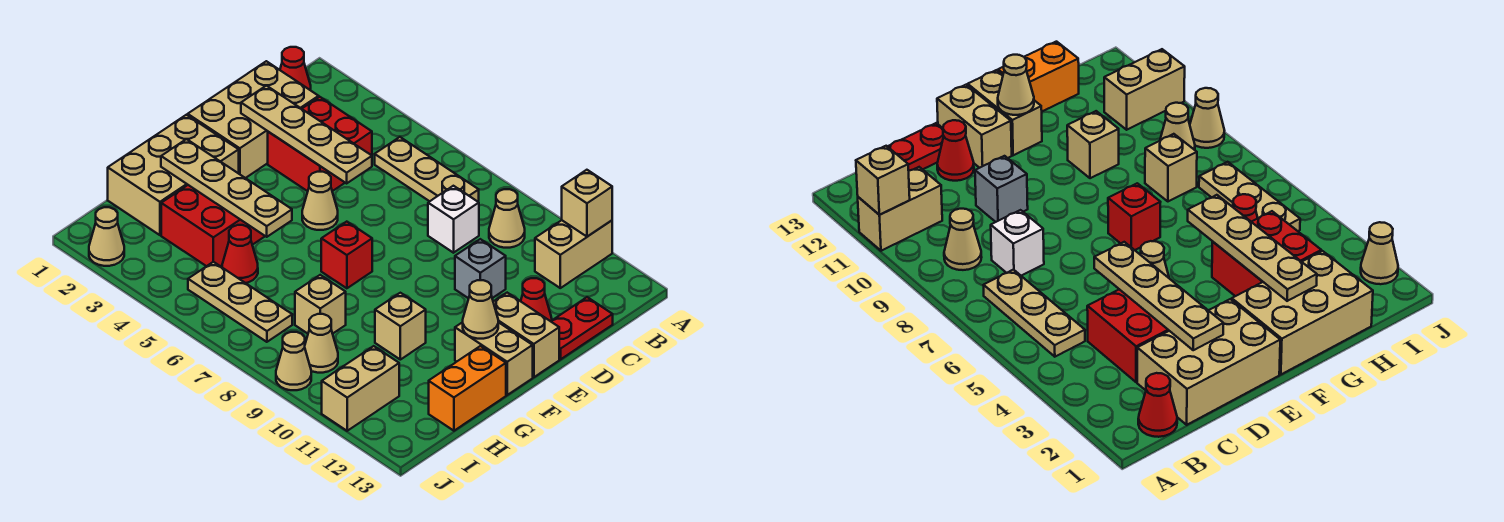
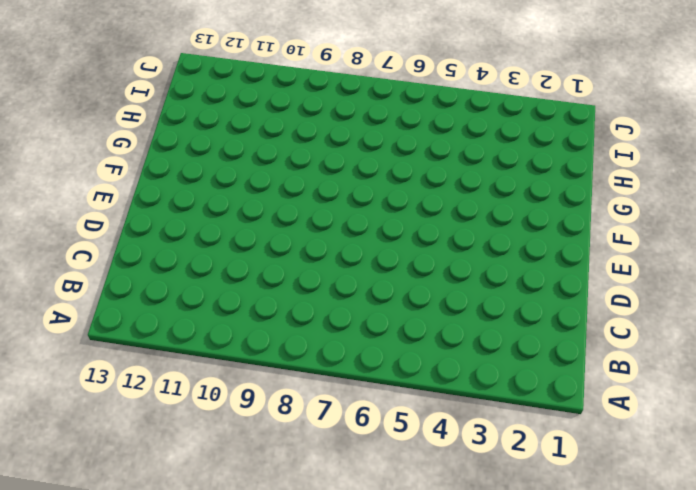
none -> tan 1x2 brick [535,220,612,288]
none -> red 1x1 cone [280,47,311,90]
none -> tan 1x3 plate [375,137,479,201]

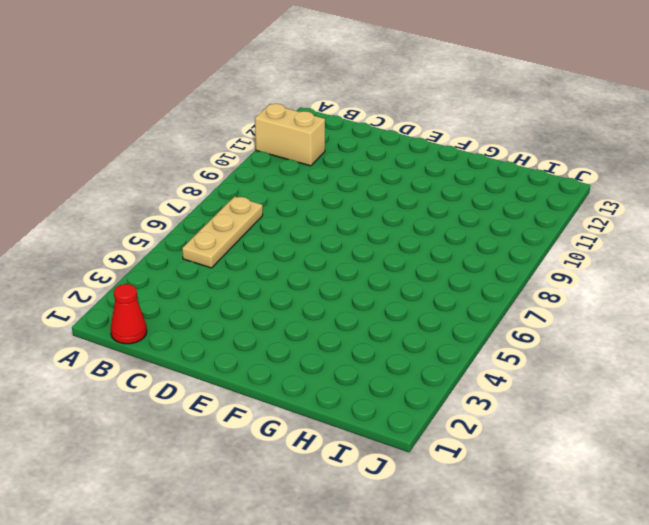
none -> tan 1x1 cone [489,189,525,248]
none -> tan 2x3 brick [188,61,319,178]
none -> red 2x2 brick [268,97,372,191]

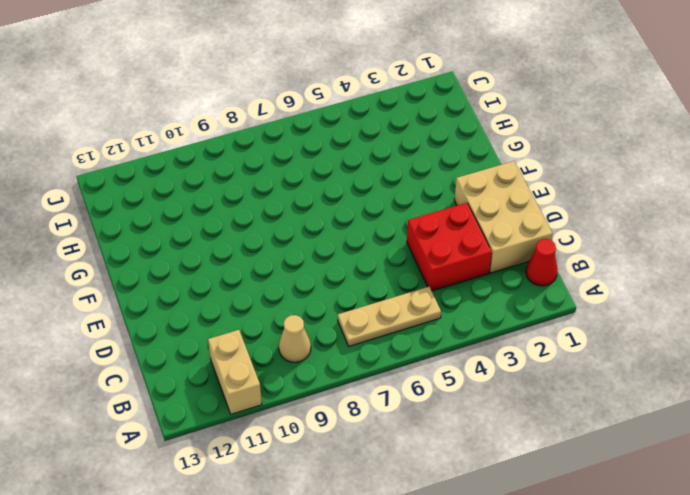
none -> white 1x1 brick [428,186,479,253]
none -> red 1x2 plate [551,297,613,359]
none -> grey 1x1 brick [455,239,506,298]

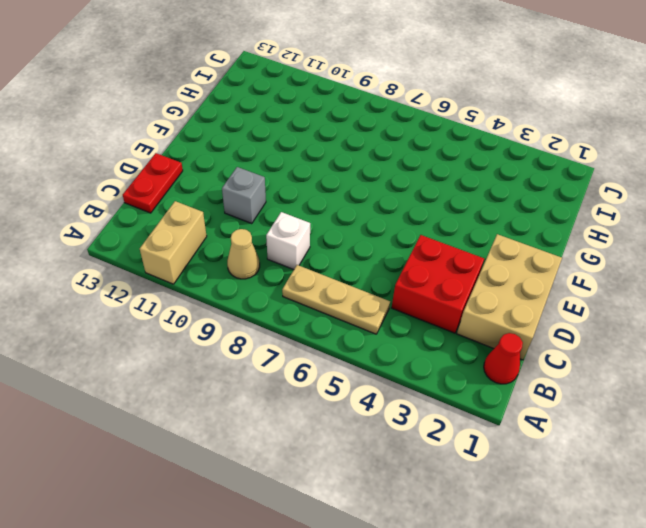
none -> red 1x1 cone [521,278,552,321]
none -> tan 1x1 cone [302,172,338,230]
none -> tan 1x2 brick [493,293,559,377]

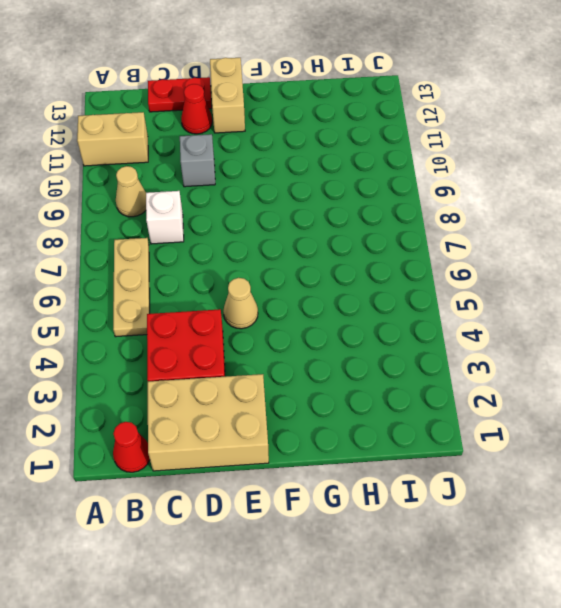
none -> tan 2x3 brick [108,115,239,235]
none -> red 1x1 brick [321,222,372,288]
none -> tan 1x2 brick [455,322,533,395]

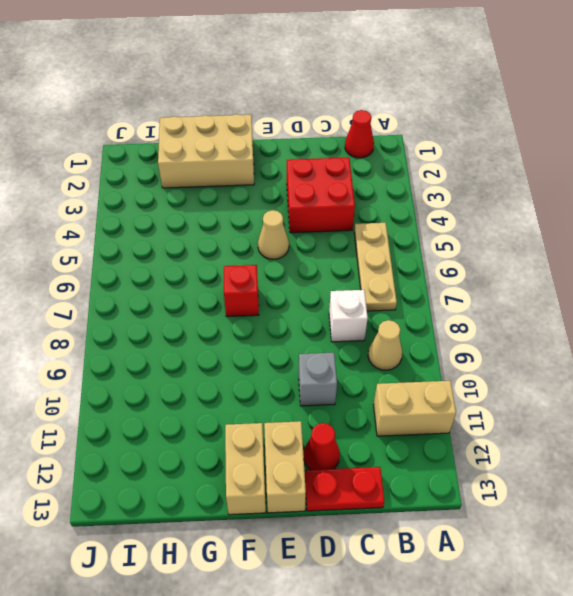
none -> tan 2x3 brick [188,61,319,178]
none -> red 2x2 brick [161,185,265,266]
none -> tan 1x1 brick [375,293,426,360]

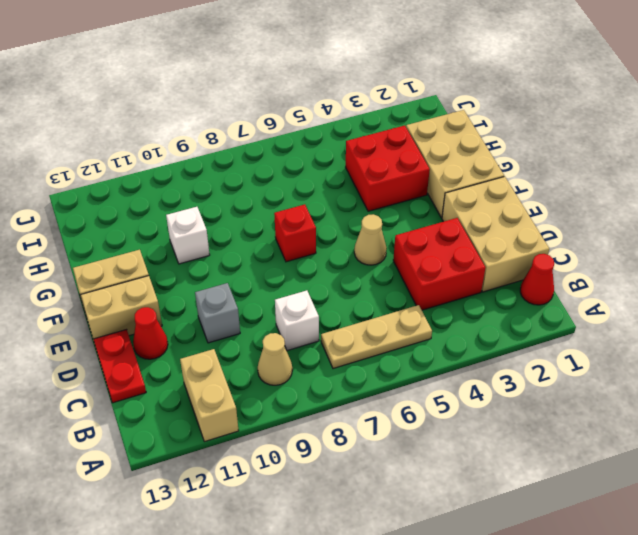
white 1x1 brick [166,207,210,264] -> tan 1x1 brick [375,293,426,360]
none -> orange 1x2 brick [429,346,506,431]
none -> red 1x1 cone [222,225,258,283]
none -> tan 1x1 brick [295,275,346,334]

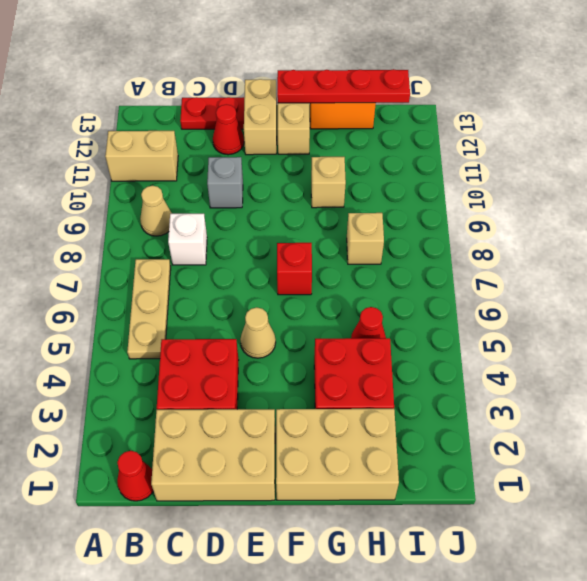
red 1x4 plate [277,69,410,103] -> none
none -> tan 1x3 plate [188,262,292,342]
none -> tan 1x1 cone [305,314,338,373]
none -> tan 1x2 brick [322,346,399,431]

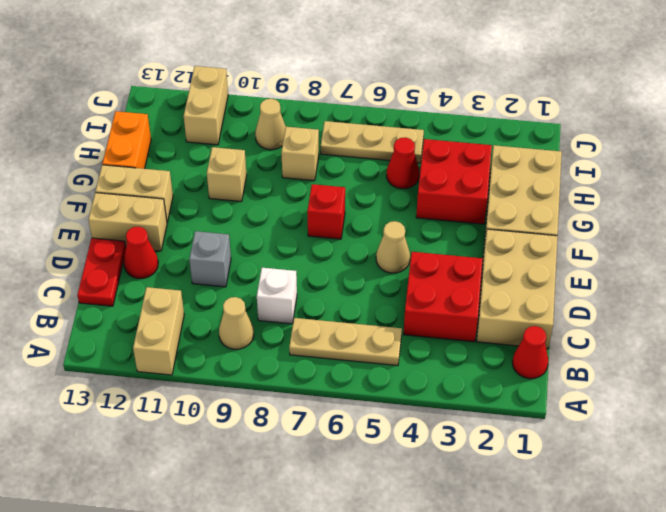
none -> tan 1x1 cone [89,207,124,266]
none -> tan 1x1 cone [276,332,311,390]
none -> tan 1x1 brick [562,170,612,236]

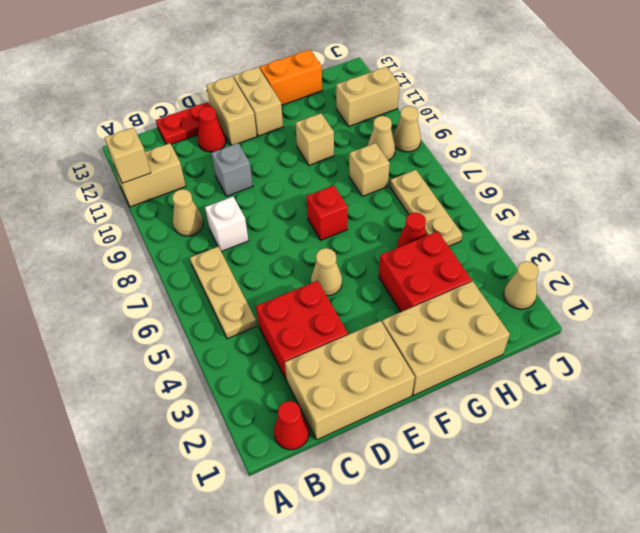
none -> tan 1x4 plate [241,86,372,183]
none -> tan 1x1 cone [463,280,498,339]
none -> tan 1x4 plate [161,139,292,237]

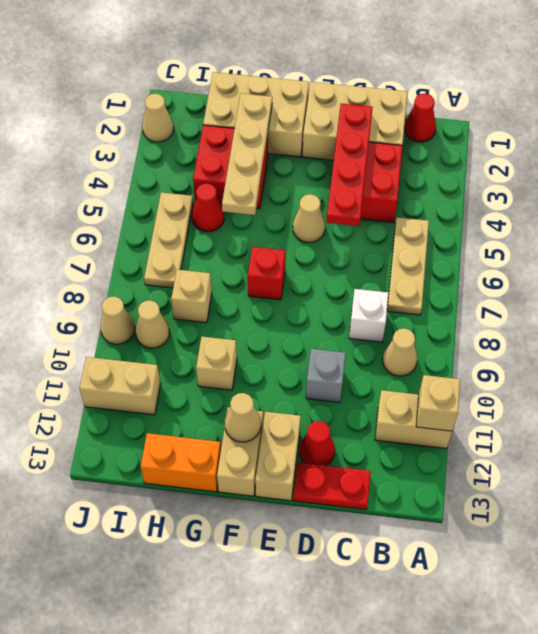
red 1x4 plate [326,104,373,226] -> tan 1x4 plate [241,86,372,183]

